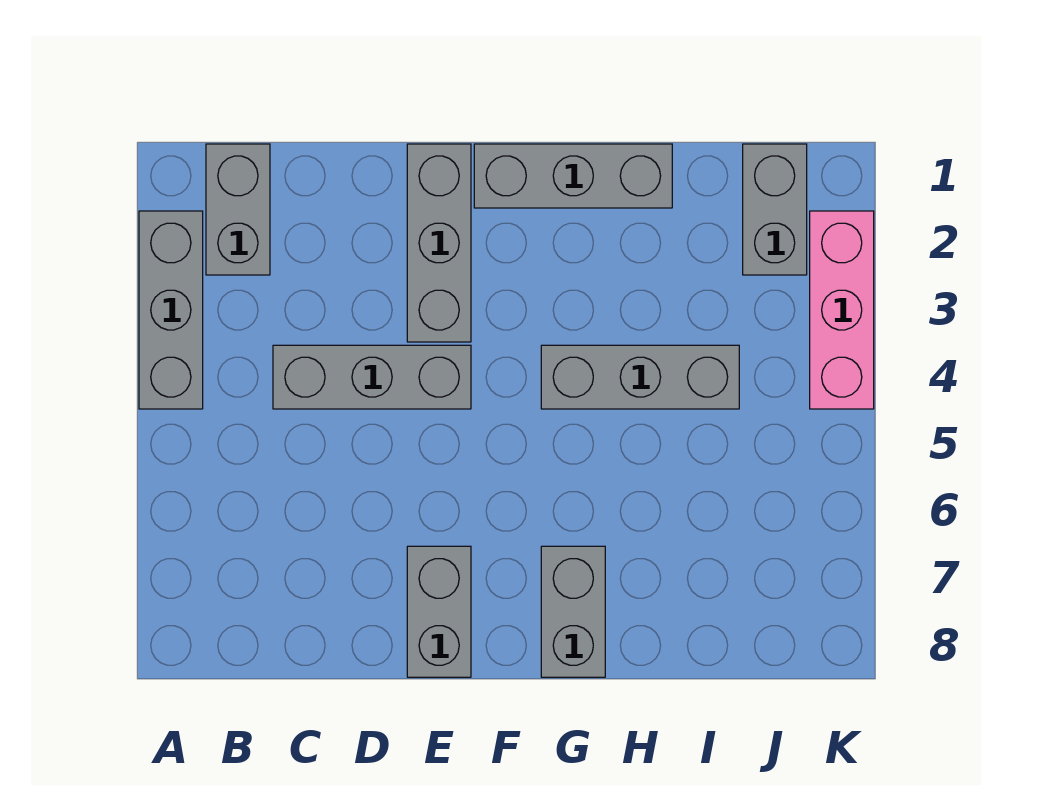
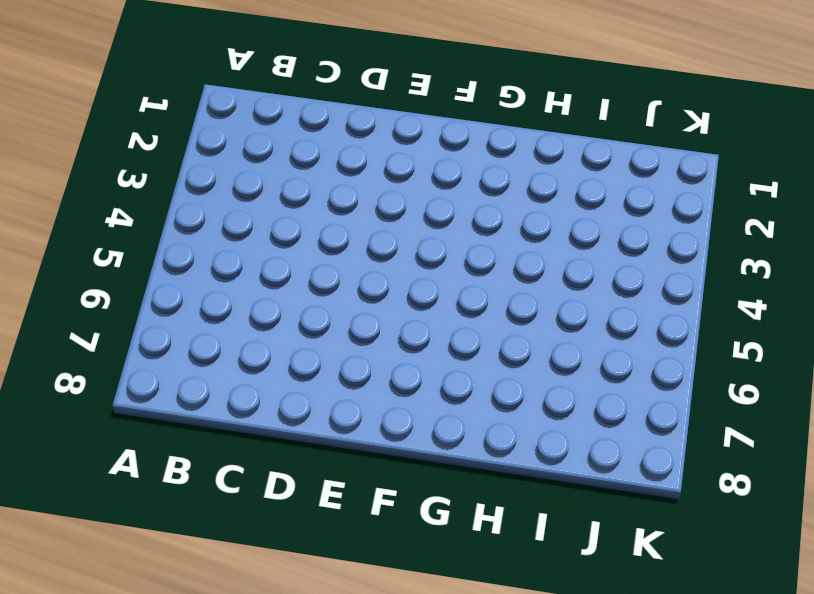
none -> grey 1x3 brick [139,211,203,409]
none -> grey 1x2 brick [206,144,270,275]

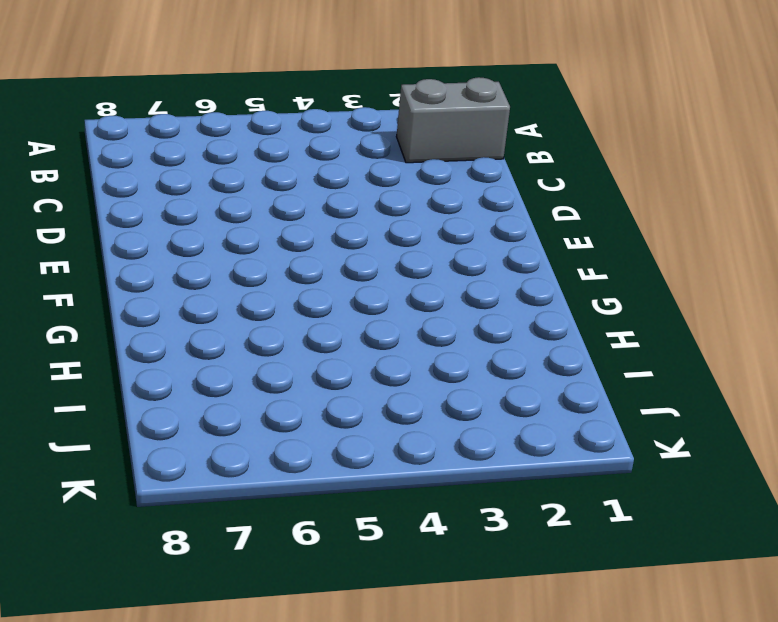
none -> grey 1x3 brick [139,211,203,409]
none -> grey 1x3 brick [273,345,471,409]

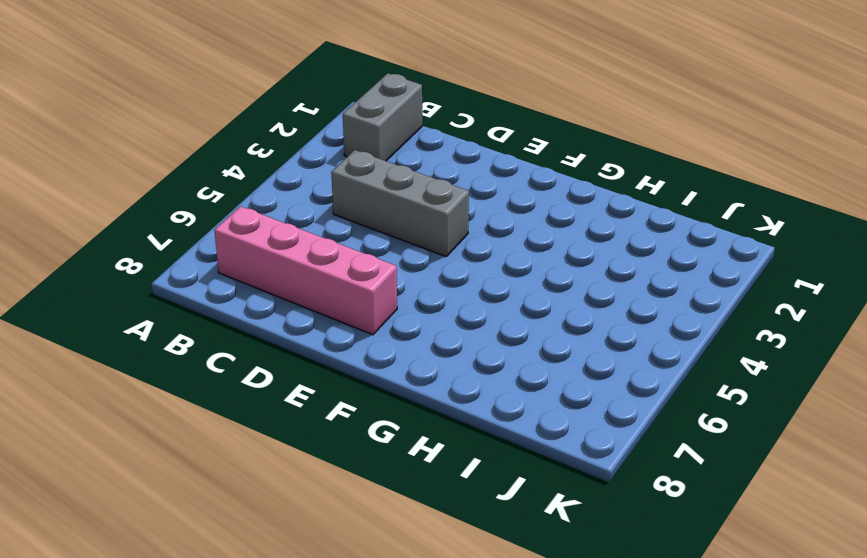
pink 1x4 brick [214,206,397,335] -> grey 1x2 brick [407,546,471,677]
none -> grey 1x3 brick [139,211,203,409]
none -> grey 1x3 brick [407,144,471,342]

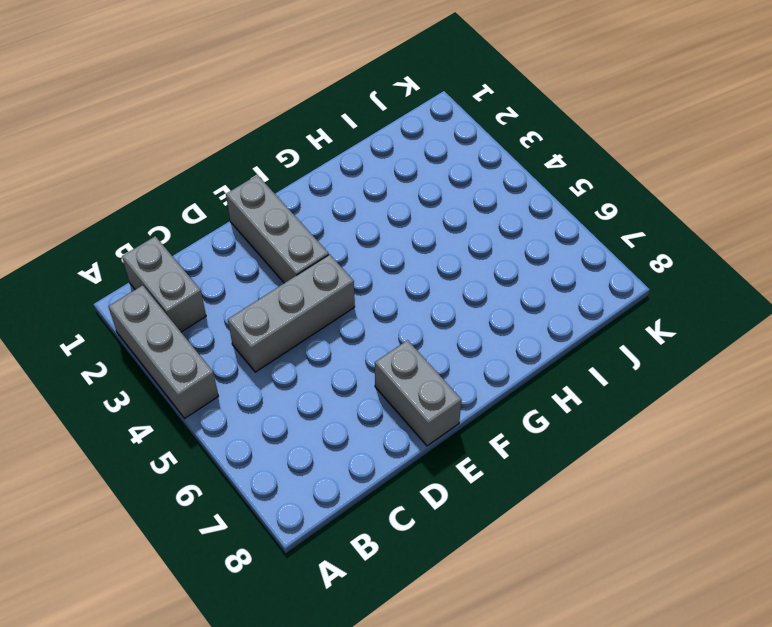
none -> grey 1x3 brick [474,144,672,208]
none -> grey 1x3 brick [541,345,739,409]

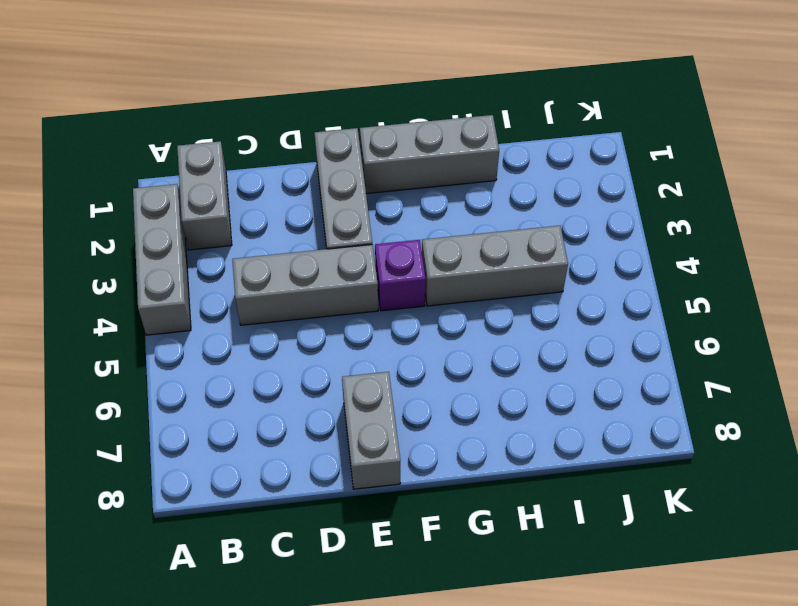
purple 1x1 brick [375,240,426,311] -> none
none -> grey 1x2 brick [541,546,605,677]
none -> grey 1x2 brick [743,144,807,275]

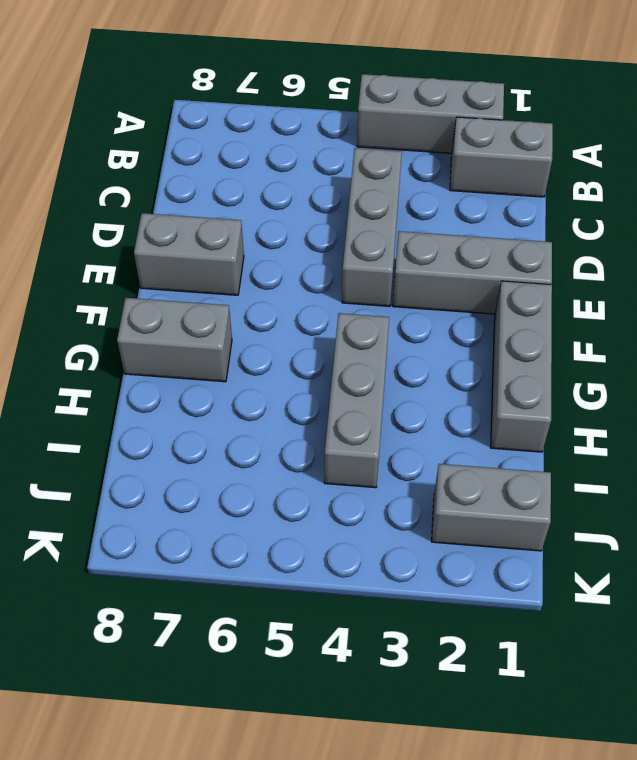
none -> pink 1x3 brick [810,211,874,409]

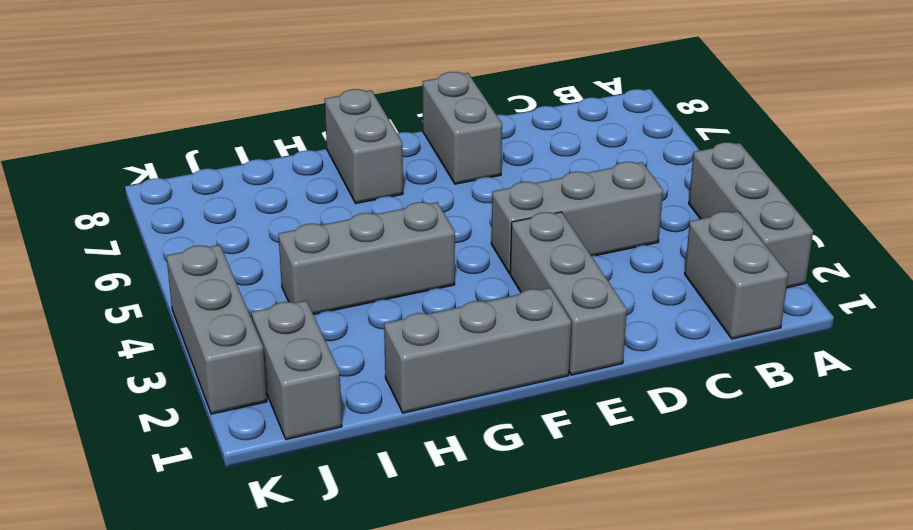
grey 1x3 brick [167,245,267,414] -> pink 1x3 brick [810,211,874,409]

